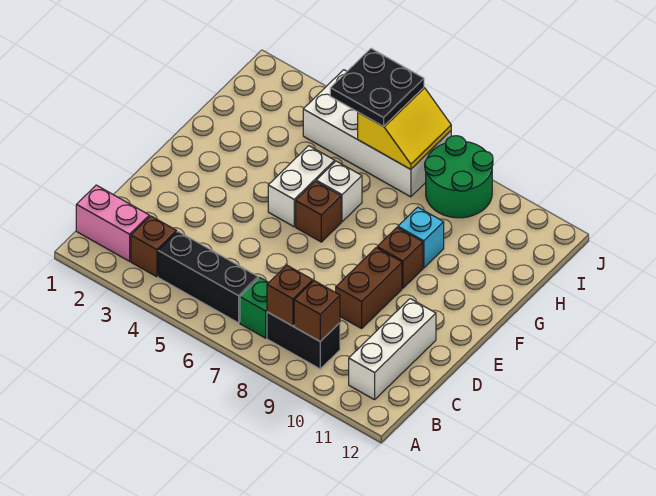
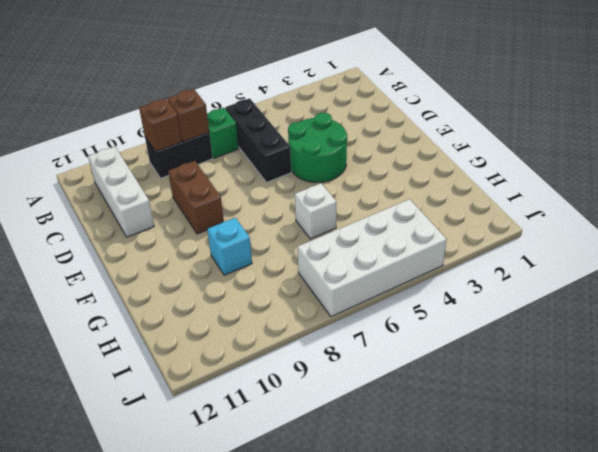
black 1x3 brick [225,98,291,182] -> black 1x3 brick turned to [158,232,258,323]
green 2x2 round brick [288,113,347,182] -> green 2x2 round brick moved to [425,136,493,218]
none -> pink 1x2 brick [76,185,149,261]
none -> brown 1x1 brick [131,216,177,277]
none -> white 1x2 brick [268,146,335,227]

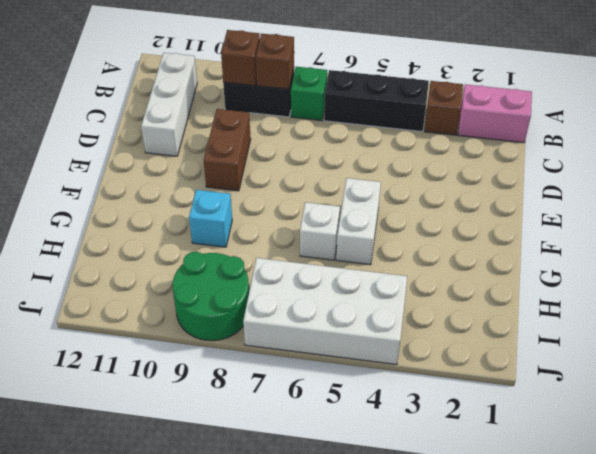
none -> brown 1x1 brick [296,181,341,242]
none -> brown 1x1 brick [377,228,423,288]
none -> yellow 2x2 slope [358,88,451,169]

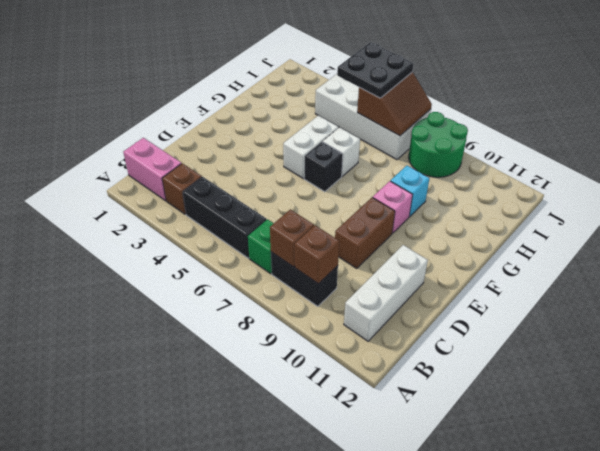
black 1x1 brick [304,142,343,192] -> brown 1x1 brick [296,181,341,242]
pink 1x1 brick [373,181,413,233] -> brown 1x1 brick [377,228,423,288]
brown 2x2 slope [357,72,432,136] -> yellow 2x2 slope [358,88,451,169]

